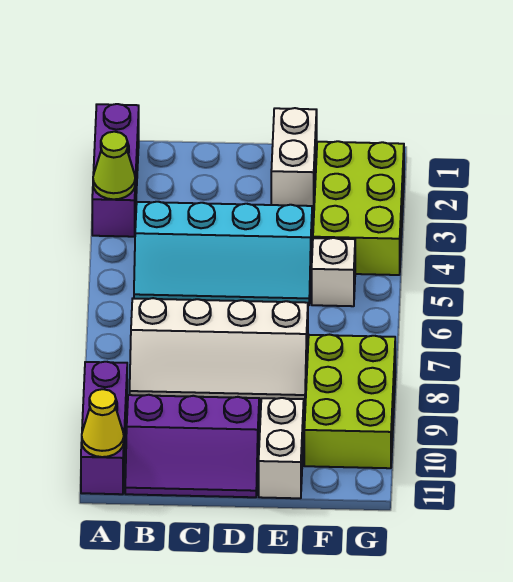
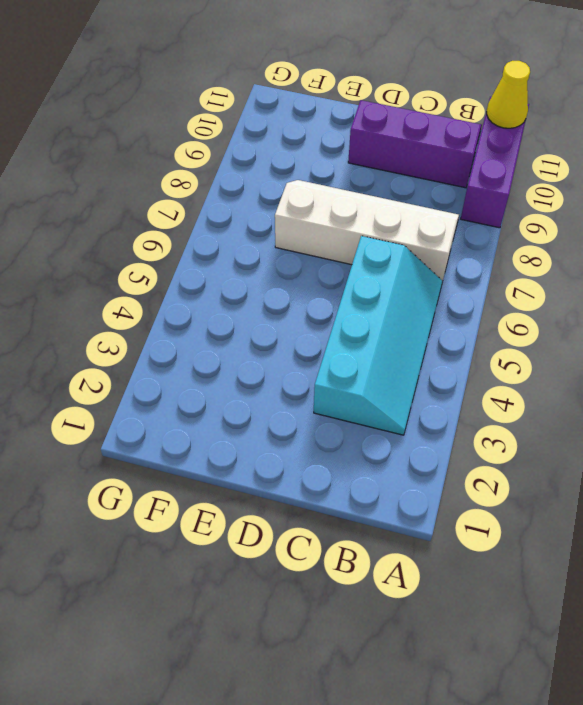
cyan 2x4 slope [314,236,442,435] -> cyan 2x4 slope turned to [134,202,312,305]
none -> purple 1x3 brick [92,104,139,237]
none -> white 1x2 brick [271,108,317,209]
none -> white 1x2 brick [259,398,304,498]

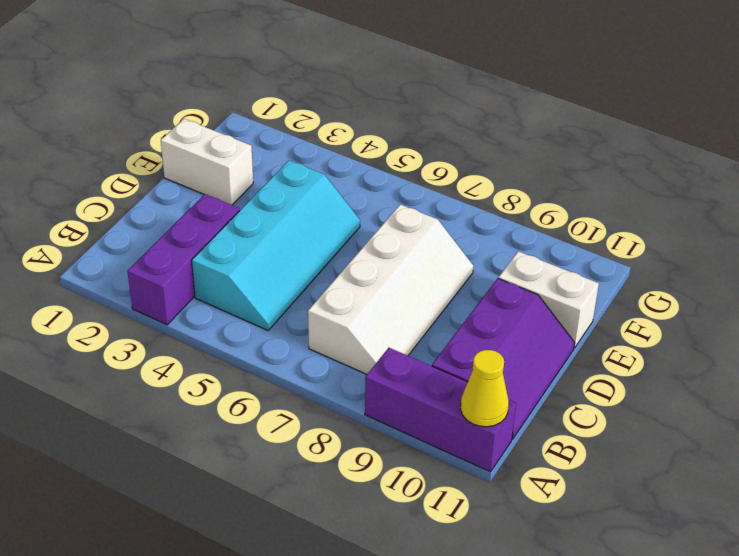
purple 1x3 brick [127,194,240,325] -> purple 1x3 brick turned to [92,104,139,237]
none -> lime 2x3 brick [313,141,404,275]
none -> white 1x1 brick [312,238,355,306]
none -> lime 2x3 brick [304,335,395,468]

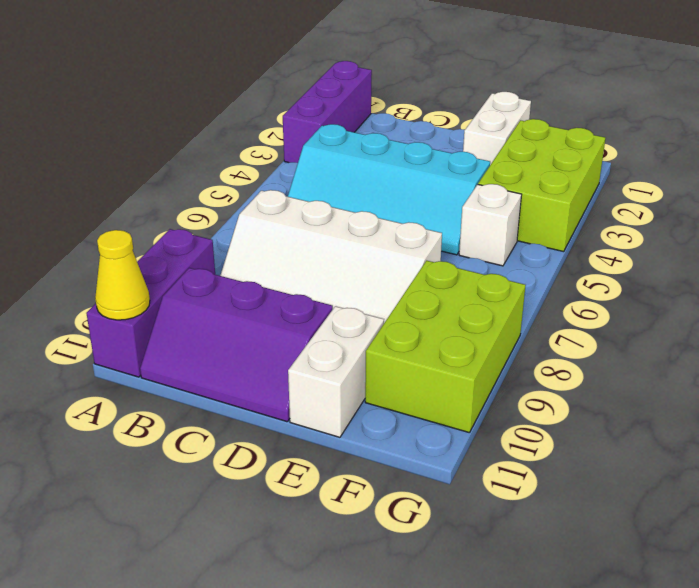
none -> lime 1x1 cone [93,132,135,199]

